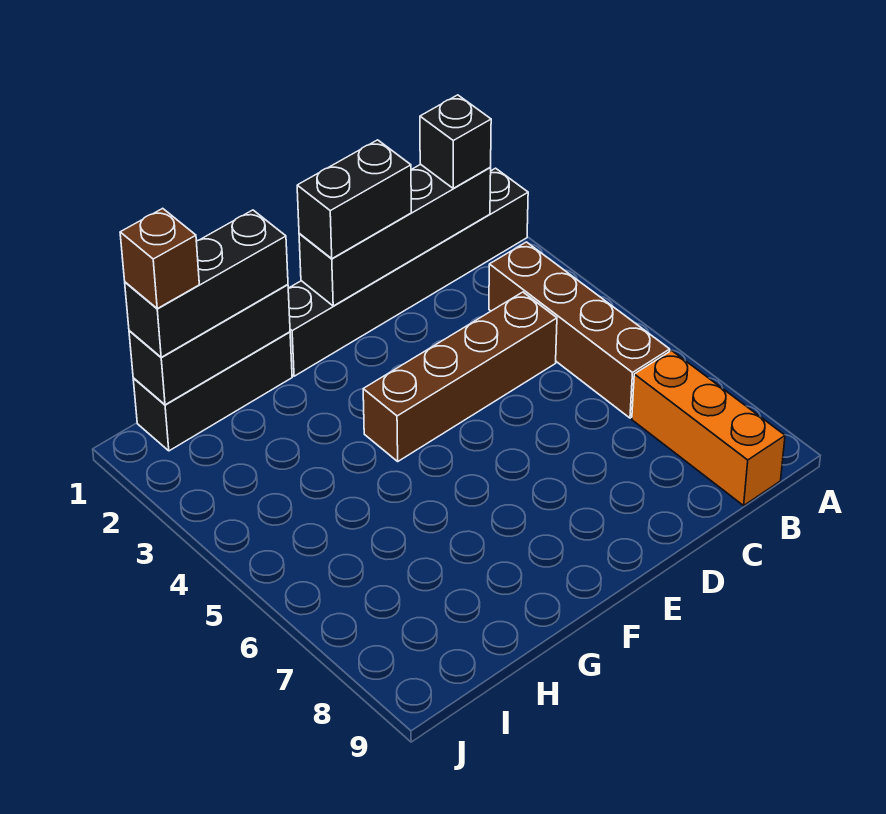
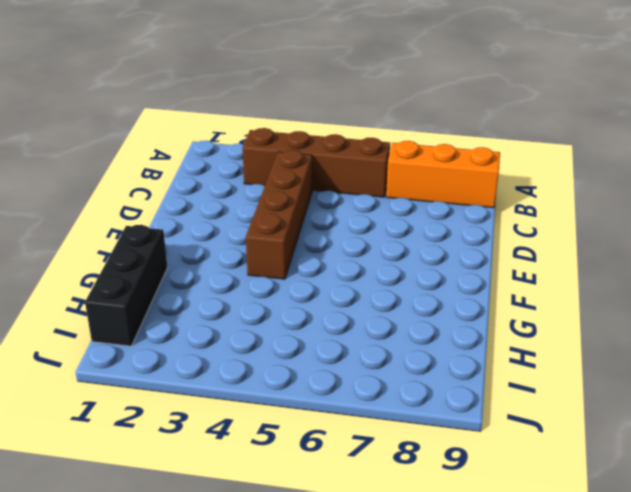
none -> black 1x6 brick [288,168,528,376]
none -> black 1x4 brick [299,164,491,306]

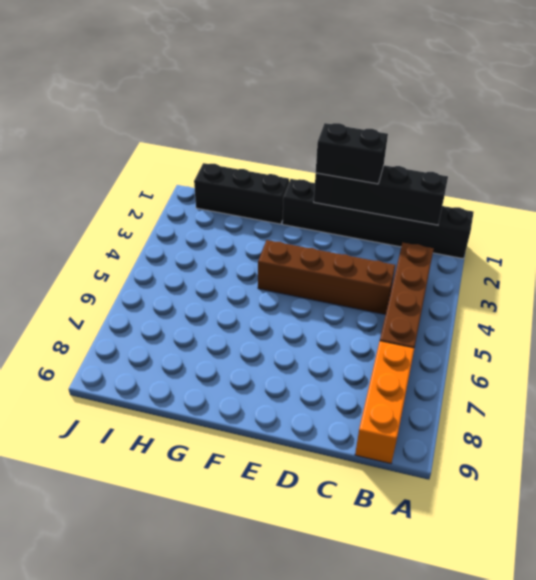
none -> black 1x3 brick [129,285,290,405]
none -> black 1x1 brick [420,95,491,188]

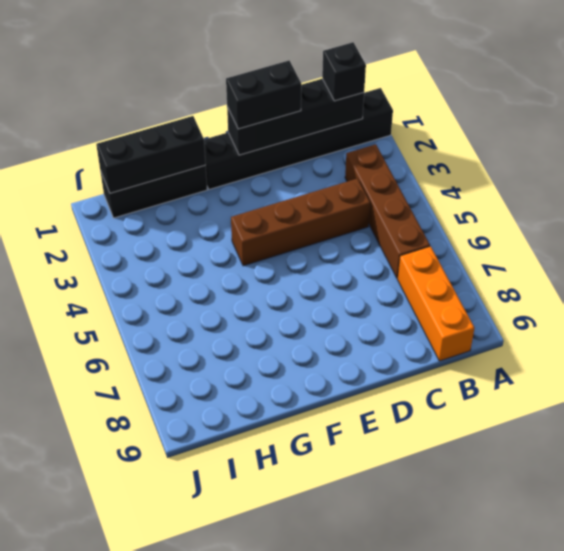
none -> black 1x3 brick [125,210,288,357]
none -> brown 1x1 brick [120,208,199,309]

